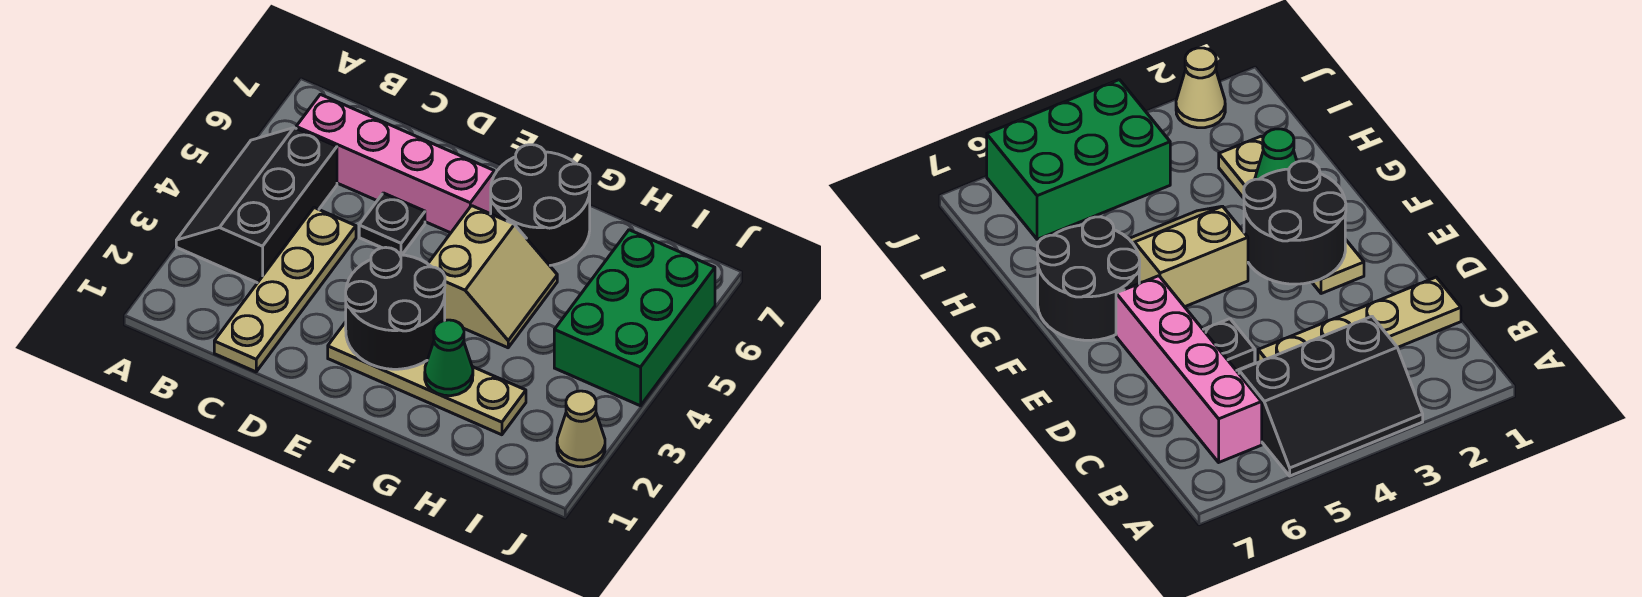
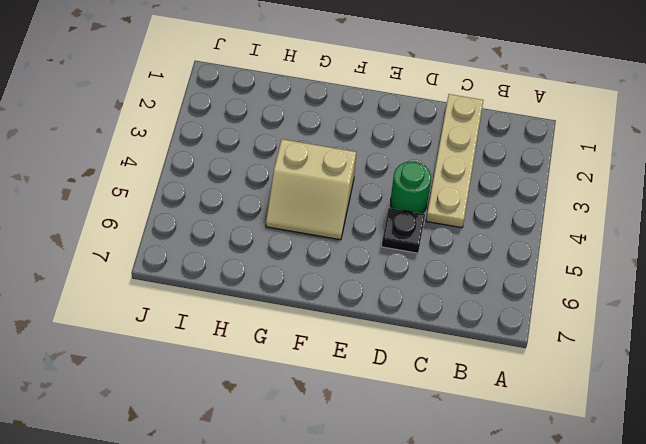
green 1x1 round brick [391,162,431,214] -> none
tan 2x2 slope [266,139,356,240] -> tan 2x2 slope turned to [428,206,557,348]
none -> black 2x3 slope [176,128,337,283]
none -> pink 1x4 brick [296,94,494,233]

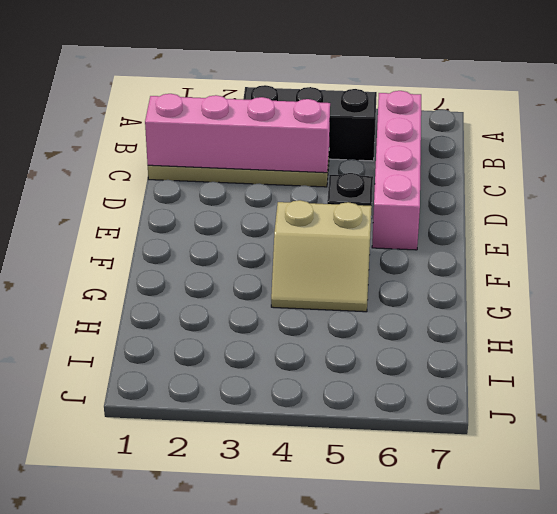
pink 1x4 brick [145,94,330,173] -> none
none -> tan 1x4 plate [328,322,526,435]
none -> black 2x2 round brick [491,145,590,265]

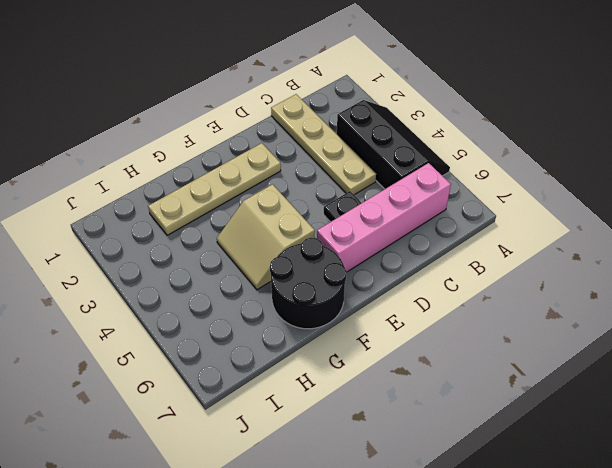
none -> green 2x3 brick [554,230,715,406]
none -> tan 1x1 cone [557,391,605,467]

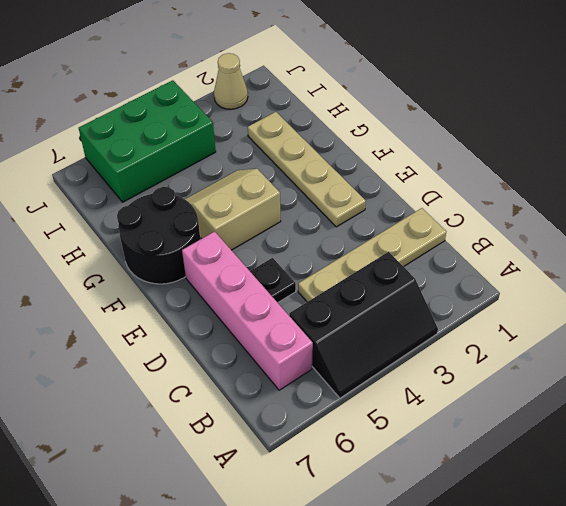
none -> black 2x2 round brick [346,247,445,369]
none -> green 1x1 cone [425,320,473,396]

